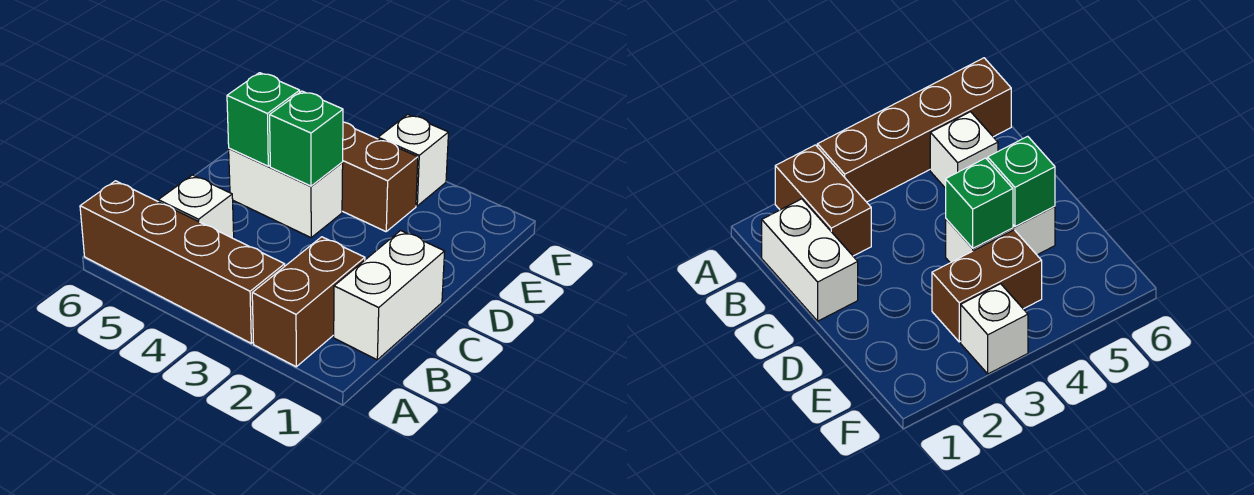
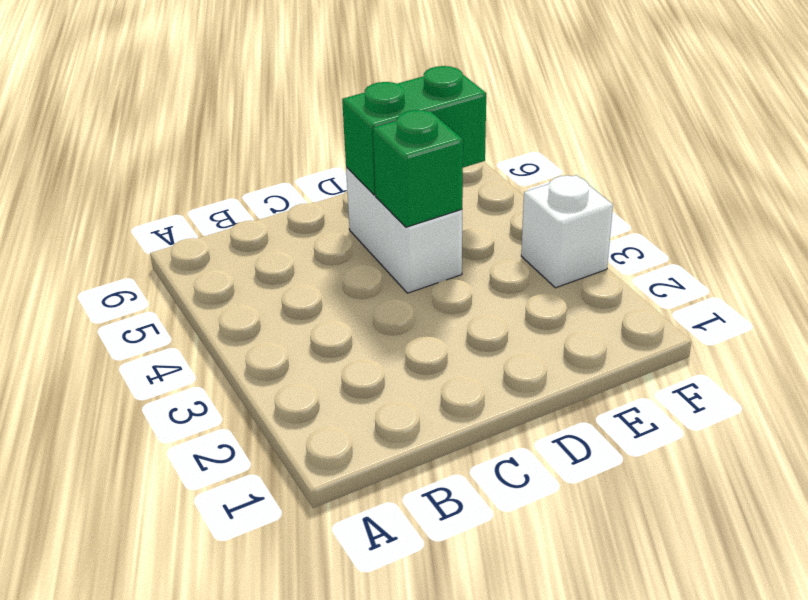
green 1x2 brick [342,66,486,195] -> green 1x1 brick [227,73,300,166]
none -> brown 1x2 brick [252,237,365,367]
none -> brown 1x4 brick [80,181,285,343]

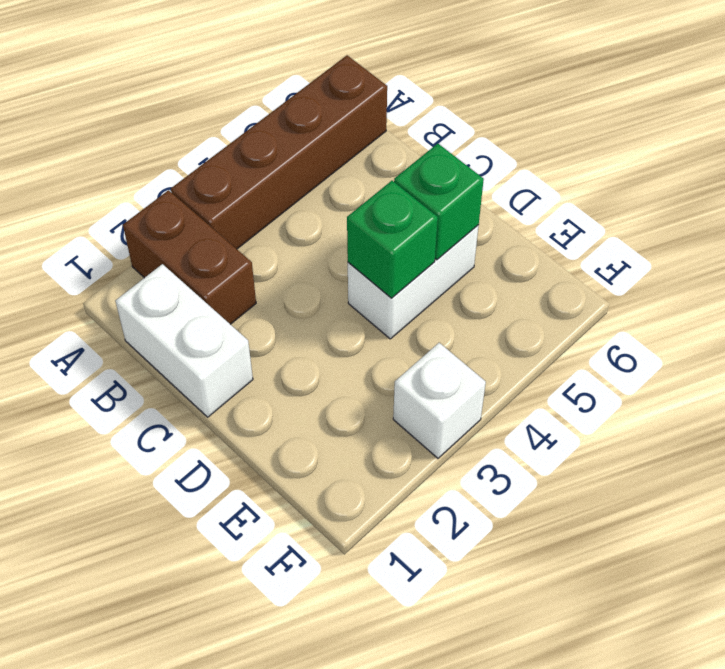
none -> white 1x1 brick [158,175,234,239]
none -> brown 1x2 brick [342,122,418,232]

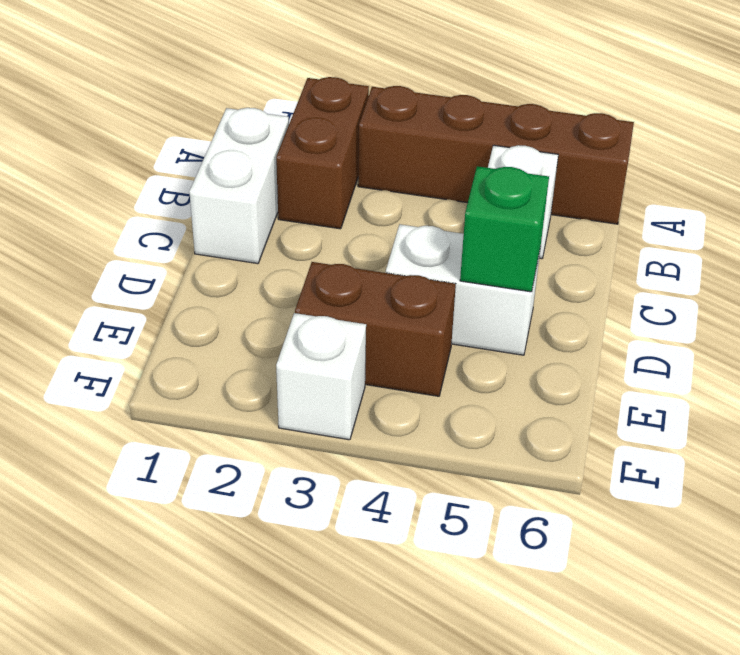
none -> green 1x1 brick [270,91,343,186]

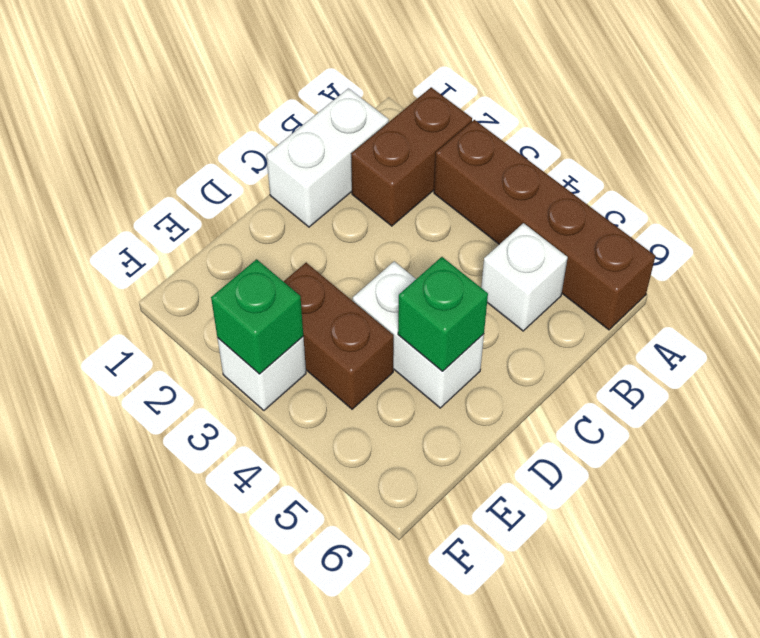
green 1x1 brick [211,259,303,374] -> green 1x1 brick moved to [270,91,343,186]

